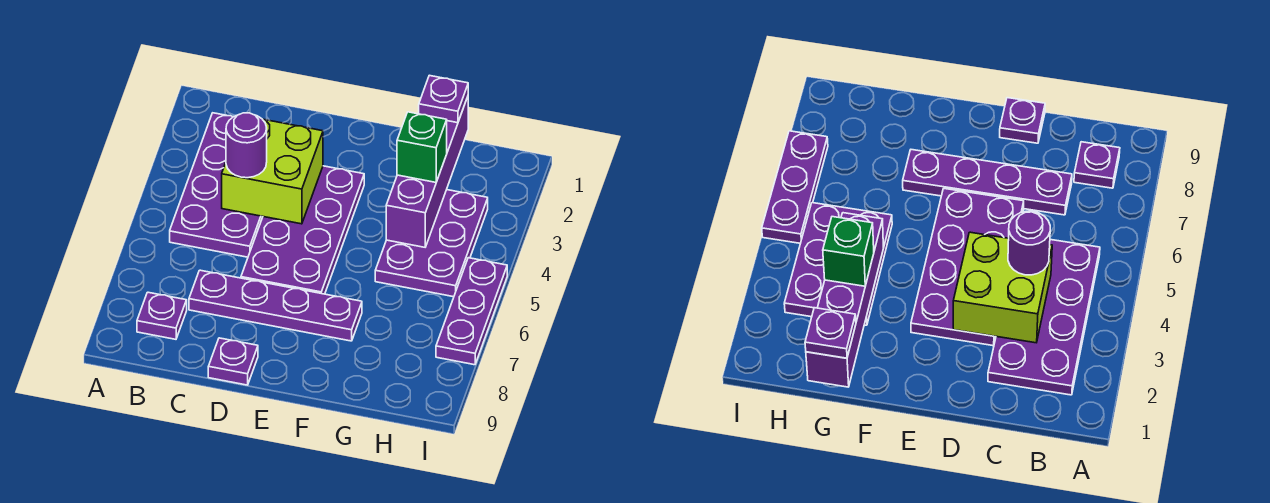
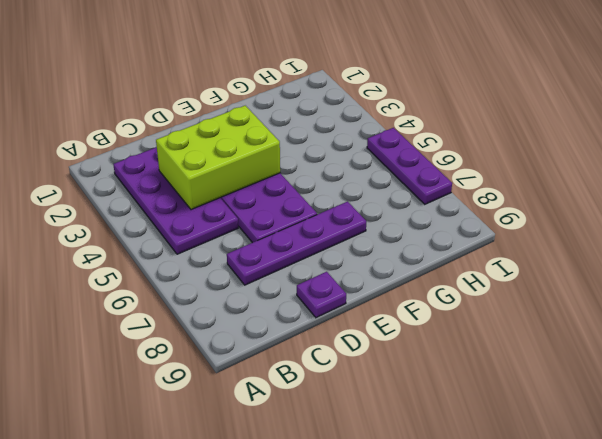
lime 2x3 brick [156,106,280,210] -> lime 2x2 brick [222,119,323,224]
none -> purple 1x1 plate [137,292,187,339]
none -> purple 2x3 plate [375,190,488,297]
none -> purple 1x4 brick [386,97,468,247]

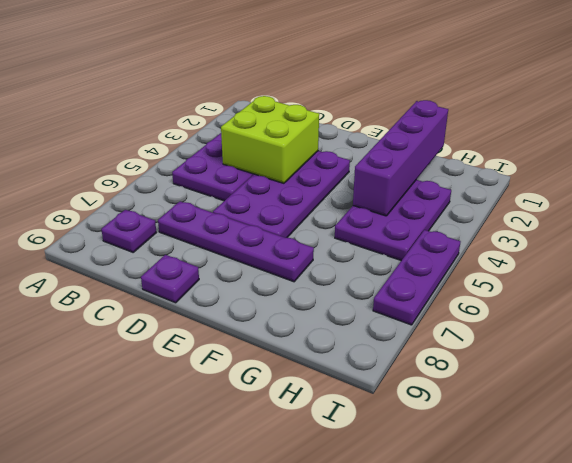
none -> purple 1x1 round brick [226,113,267,178]
none -> purple 1x1 plate [419,75,468,123]
none -> green 1x1 brick [397,112,447,182]

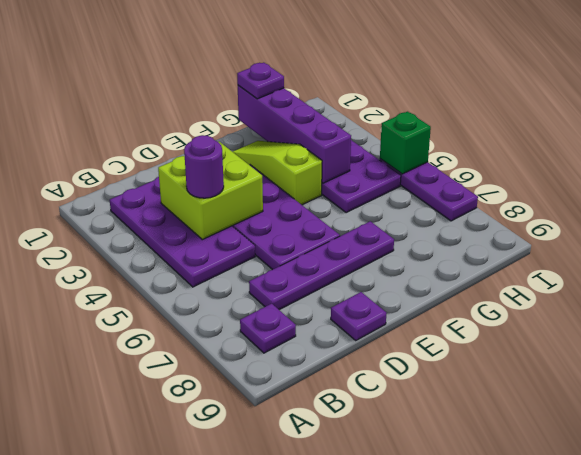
lime 1x3 slope [233,141,322,205] -> none
green 1x1 brick [380,112,431,174] -> green 1x1 brick moved to [397,112,447,182]

